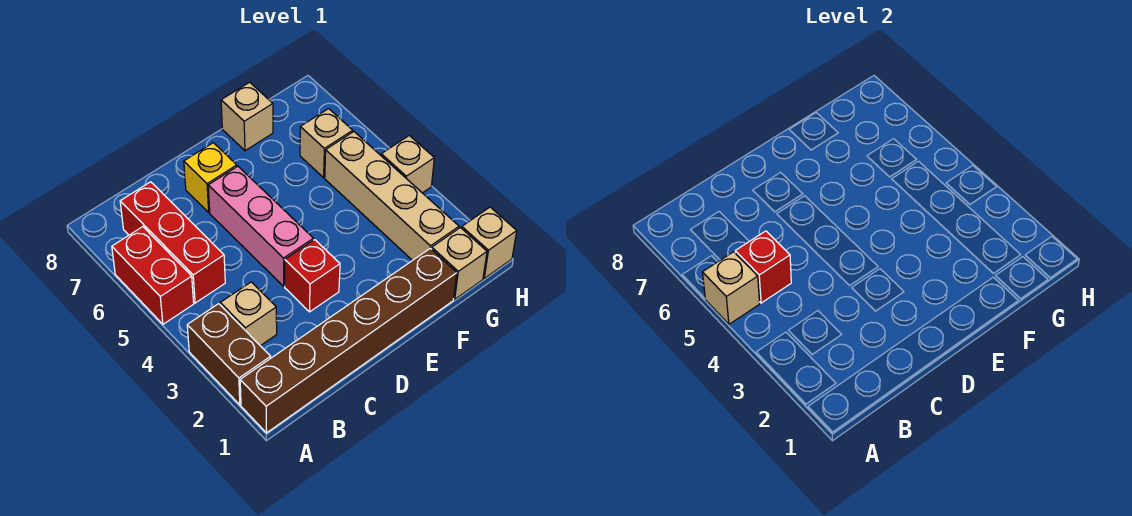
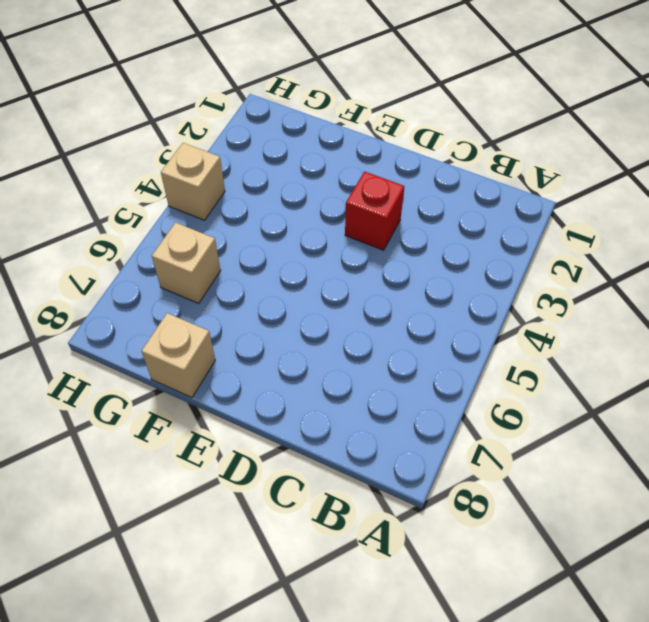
none -> brown 1x6 brick [240,248,457,433]
none -> brown 1x2 brick [187,304,271,405]
none -> red 1x2 brick [112,227,194,324]

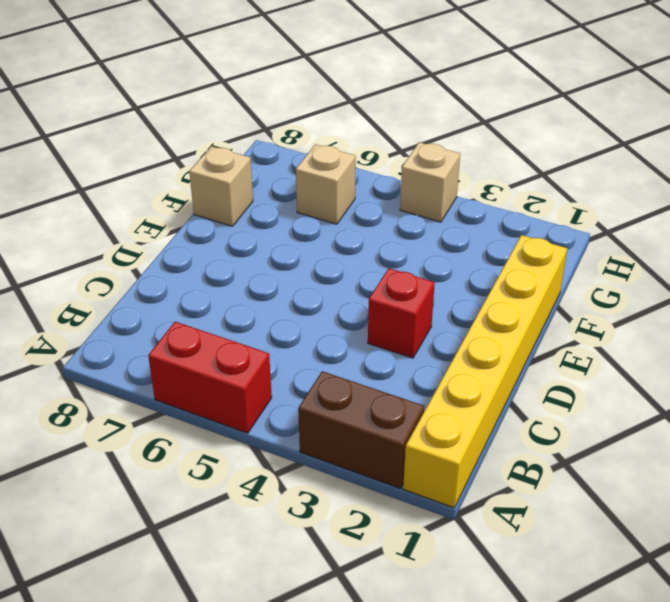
yellow 1x6 brick [403,235,567,508] -> brown 1x6 brick [240,248,457,433]
none -> tan 1x1 brick [220,282,277,346]
none -> red 1x3 brick [120,182,225,303]
none -> pink 1x3 brick [208,166,313,286]

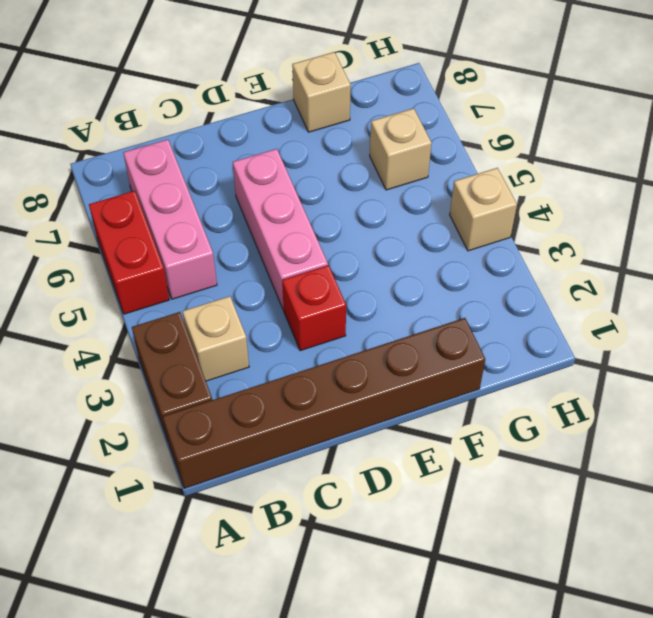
pink 1x3 brick [123,139,217,299] -> red 1x3 brick [120,182,225,303]
none -> yellow 1x1 brick [184,143,237,212]
none -> tan 1x1 brick [432,228,487,299]
none -> tan 1x4 brick [325,132,459,261]

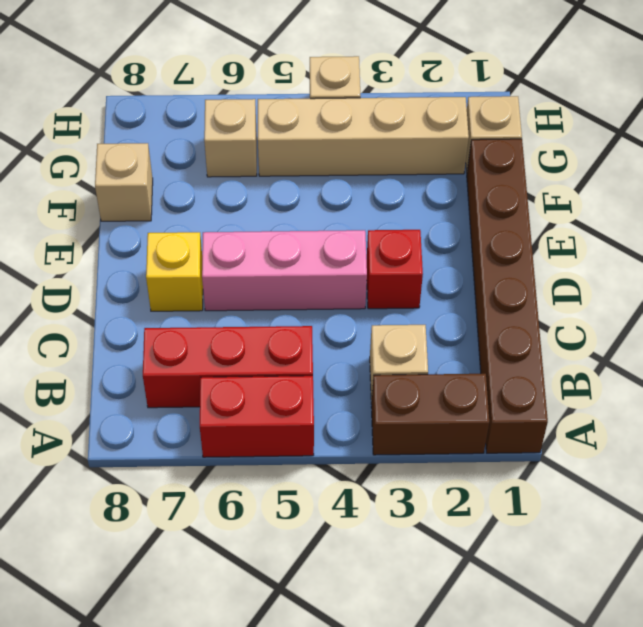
none -> tan 1x1 brick [462,207,517,278]
none -> tan 1x1 brick [702,252,760,324]
none -> red 1x1 brick [735,231,791,303]

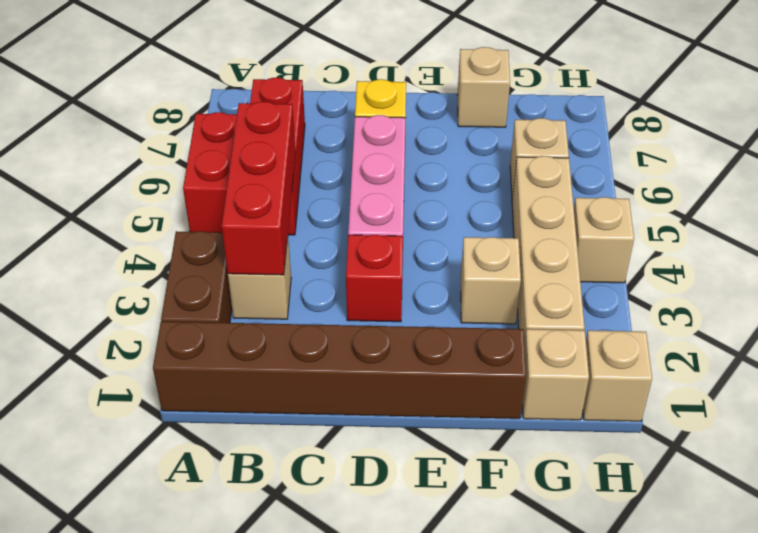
red 1x3 brick [222,102,296,275] -> red 1x1 brick [735,231,791,303]
tan 1x1 brick [461,237,521,324] -> tan 1x1 brick moved to [702,252,760,324]

